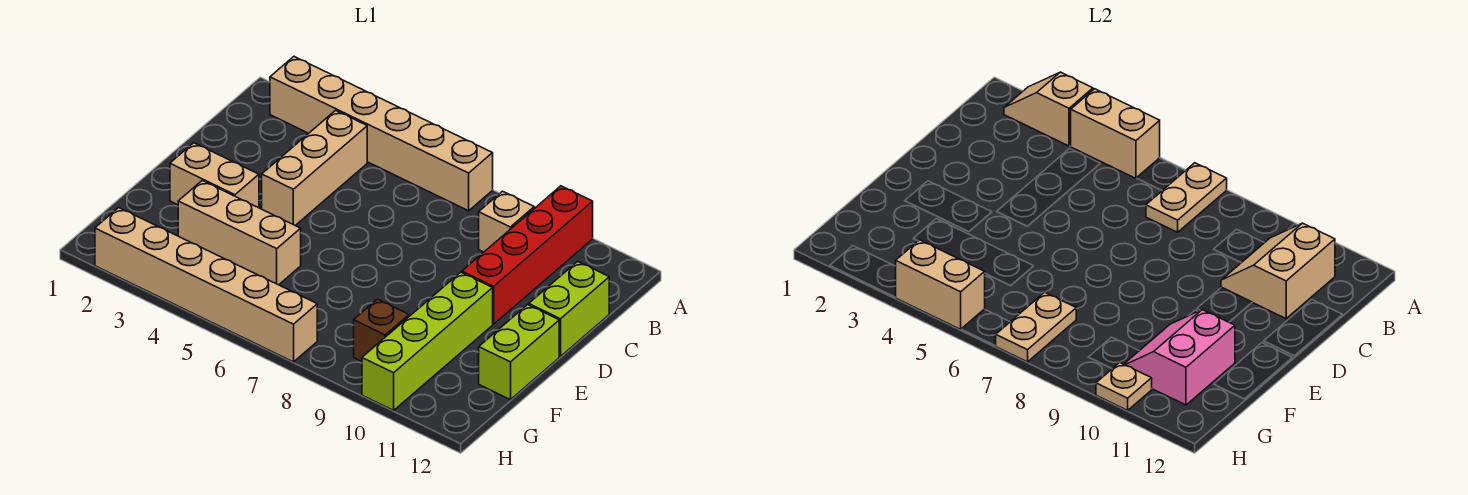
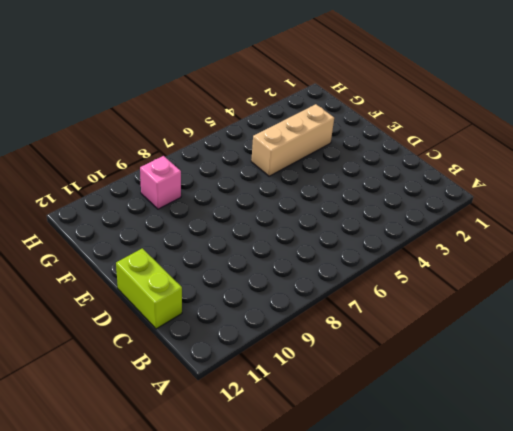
pink 1x1 brick [140,156,181,209] -> brown 1x1 brick [354,299,409,361]
none -> tan 1x6 brick [270,57,493,211]
none -> red 1x4 brick [462,186,593,324]
none -> tan 1x3 brick [262,110,367,226]

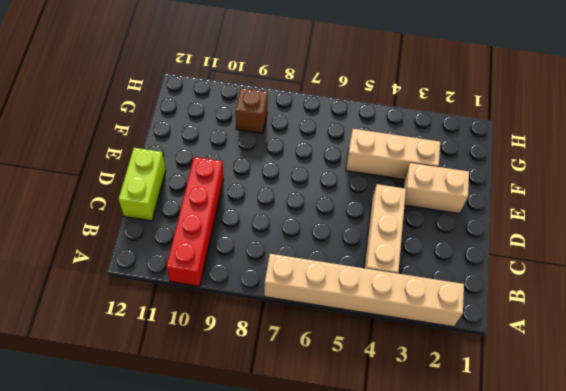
none -> tan 1x1 brick [479,191,534,252]
none -> lime 1x4 brick [362,272,493,410]
none -> lime 1x2 brick [479,305,559,400]

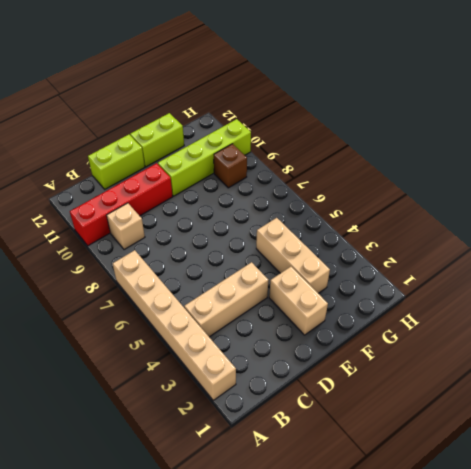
none -> tan 1x6 brick [95,208,317,362]
none -> tan 1x2 slope [1004,72,1093,146]
none -> tan 1x2 brick [1071,89,1160,178]

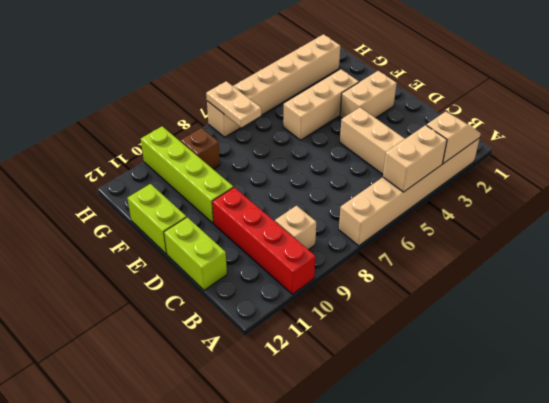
none -> tan 1x2 plate [1146,163,1227,232]
none -> tan 2x2 slope [1221,223,1335,319]
none -> pink 2x2 slope [1124,310,1235,405]

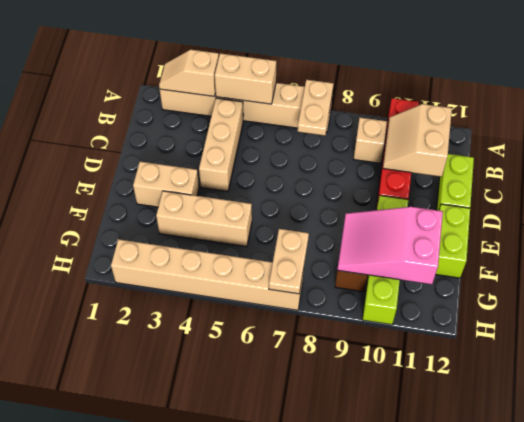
pink 2x3 slope [337,207,443,284] -> pink 2x2 slope [1124,310,1235,405]
none -> tan 1x2 brick [895,240,985,329]
none -> tan 1x1 plate [1096,363,1152,410]

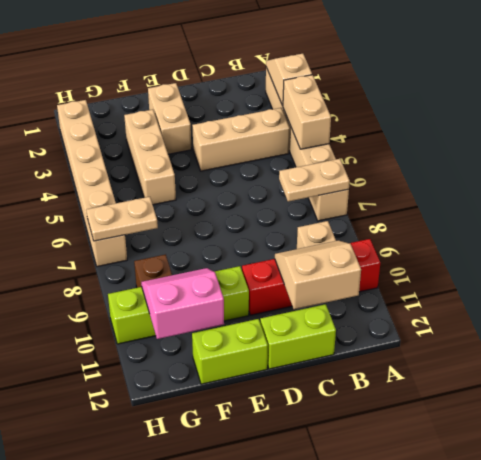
none -> tan 1x2 brick [895,240,985,329]
none -> tan 1x1 plate [1096,363,1152,410]

